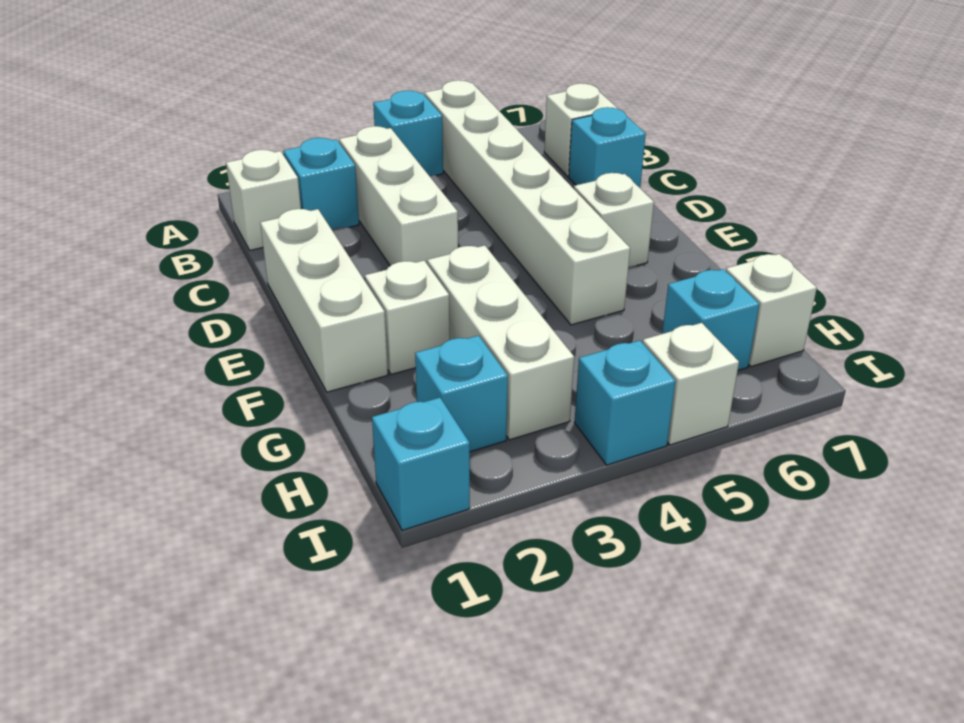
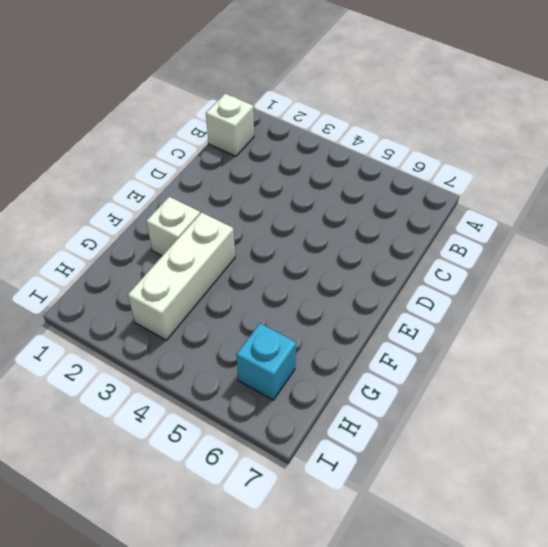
none -> cyan 1x1 brick [373,91,443,175]
none -> white 1x6 brick [425,80,630,325]
none -> cyan 1x1 brick [283,138,359,229]

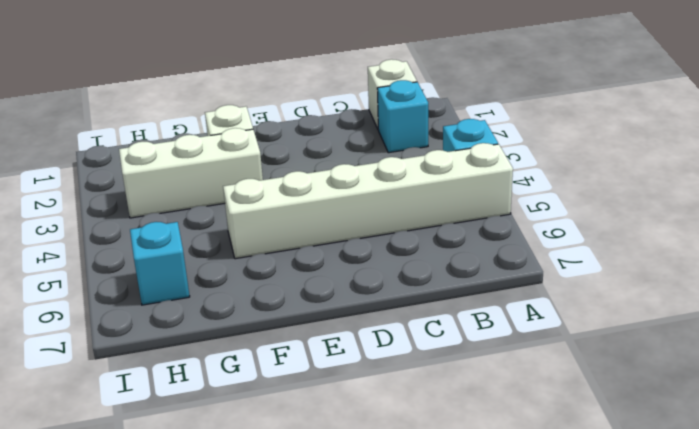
none -> white 1x3 brick [339,126,458,266]
none -> white 1x1 brick [544,83,617,176]
none -> cyan 1x1 brick [569,107,646,188]

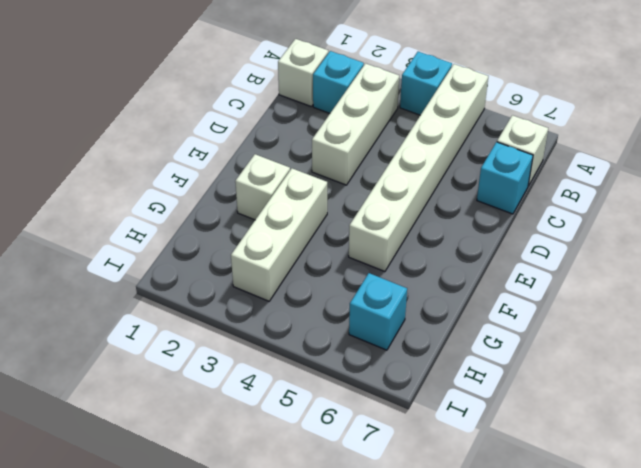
none -> white 1x3 brick [260,209,388,392]
none -> white 1x1 brick [574,173,654,267]
none -> cyan 1x1 brick [415,336,508,452]

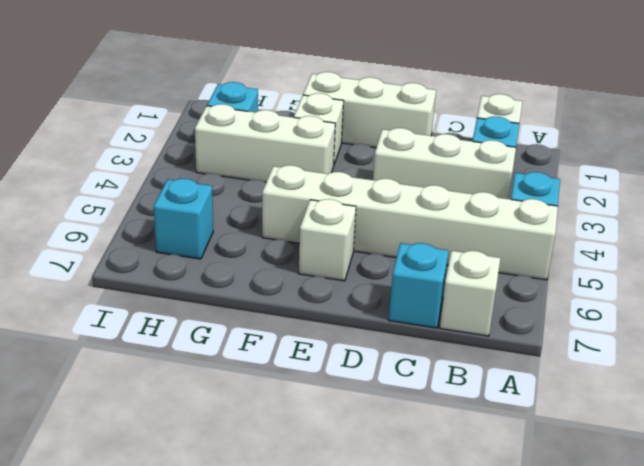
none -> white 1x1 brick [726,254,817,366]
none -> cyan 1x1 brick [372,398,470,530]
none -> cyan 1x1 brick [574,340,675,465]

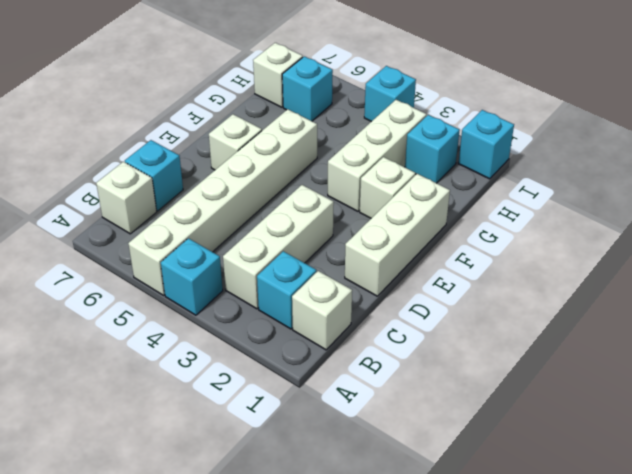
none -> white 1x1 brick [643,323,739,445]

